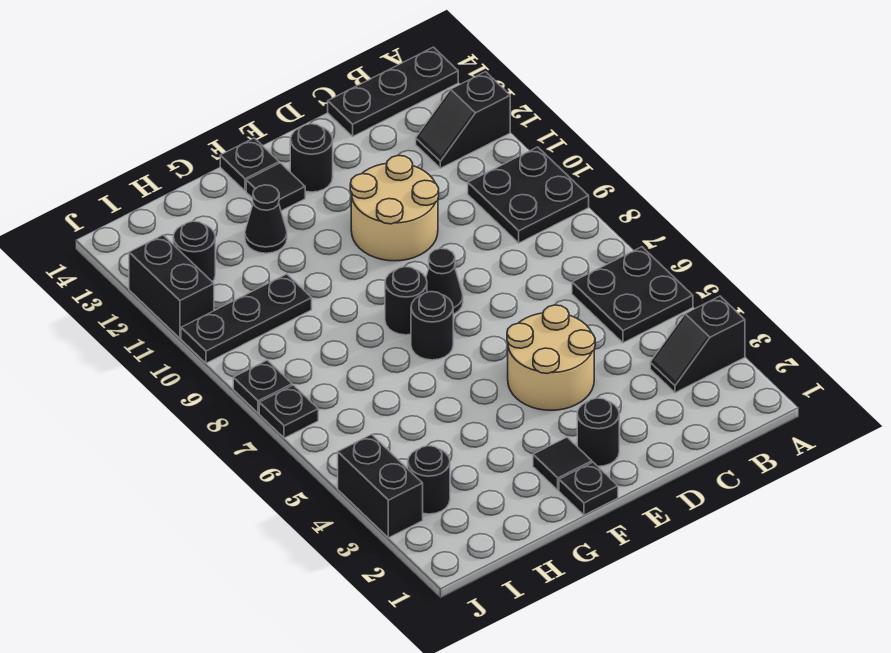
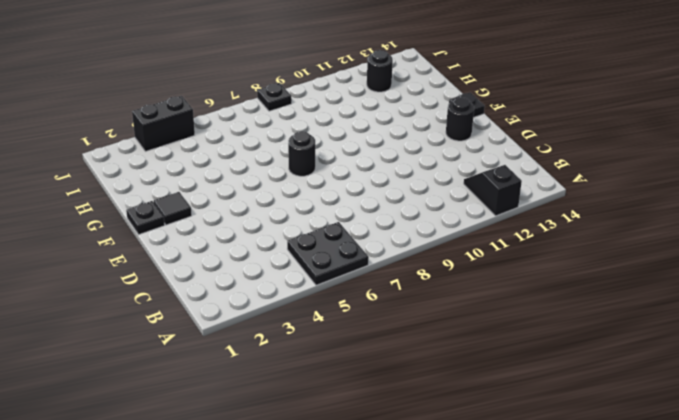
none -> black 1x2 slope [650,296,745,393]
none -> black 2x2 plate [468,147,589,243]
none -> black 1x3 plate [328,47,458,136]

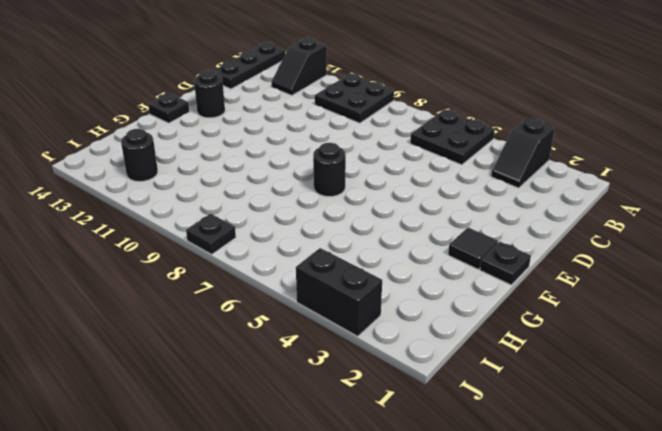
none -> tan 2x2 round brick [507,305,595,410]
none -> tan 2x2 round brick [350,156,439,261]
none -> black 1x1 round brick [577,398,619,466]

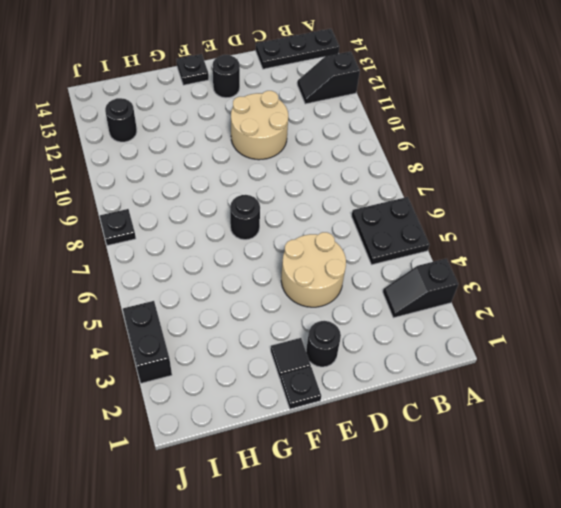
none -> black 2x2 plate [468,147,589,243]
none -> black 1x1 cone [426,248,463,314]
none -> black 1x1 round brick [385,267,427,335]

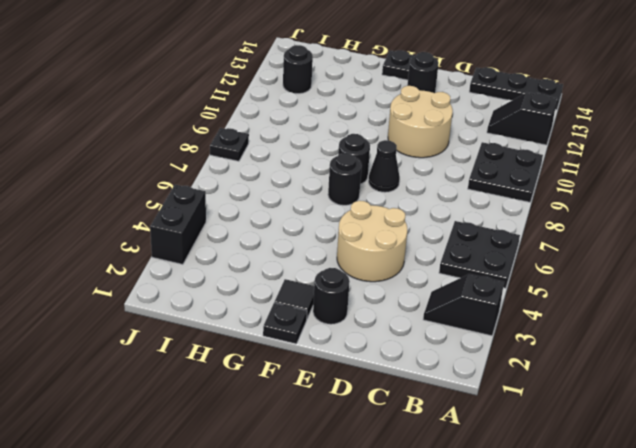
none -> black 1x1 tile [246,163,305,211]
none -> black 1x1 cone [245,185,287,253]
none -> black 1x3 plate [181,274,312,363]

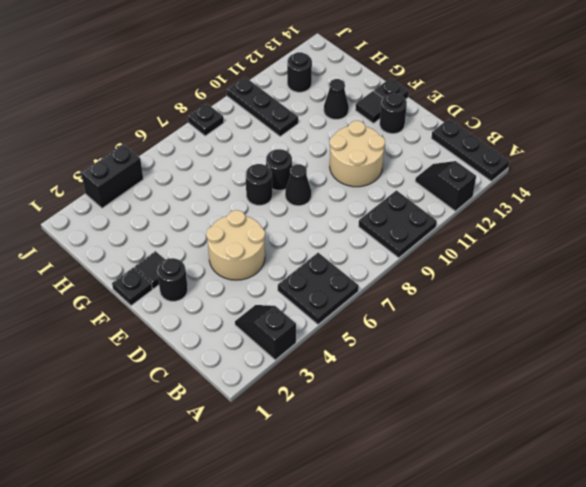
none -> black 1x1 round brick [408,446,450,514]
none -> black 1x1 plate [259,385,318,438]
none -> black 1x2 brick [129,235,214,338]

